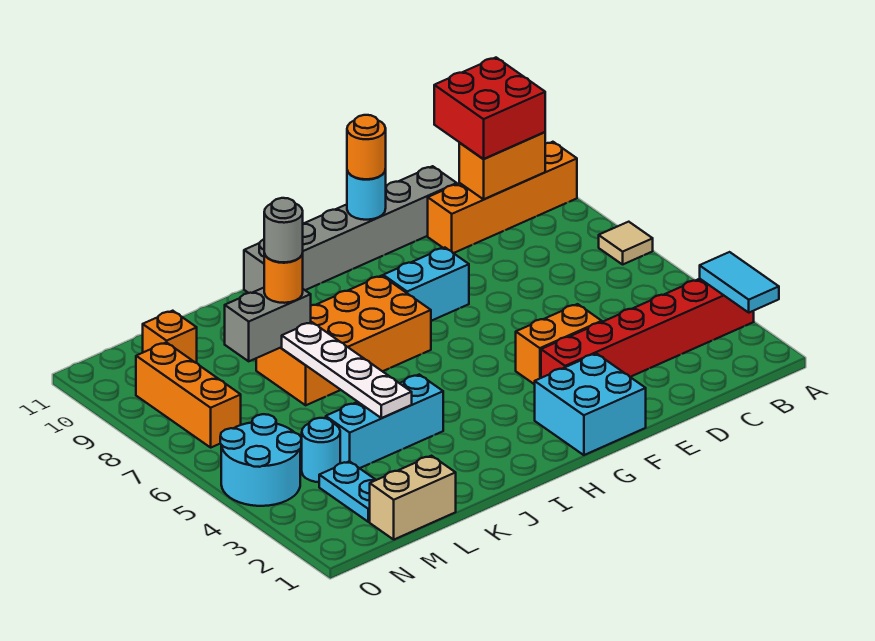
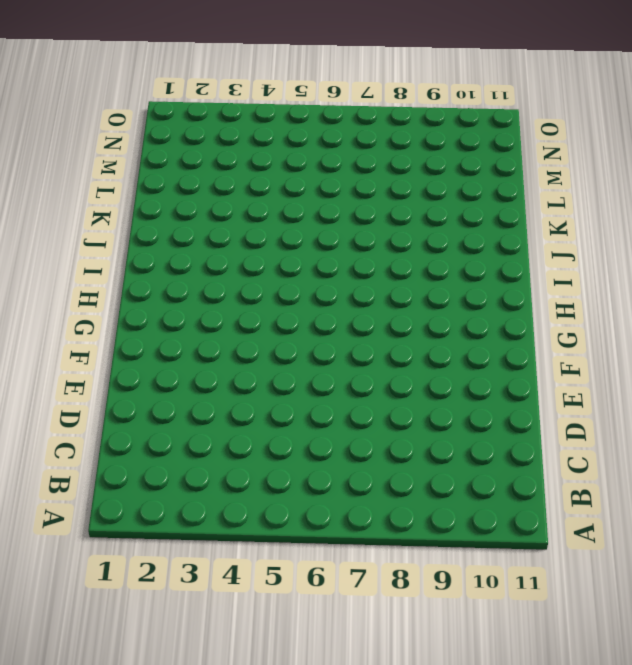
none -> red 1x6 brick [541,279,754,378]
none -> tan 1x1 tile [599,222,653,264]
none -> orange 1x4 brick [428,142,577,253]

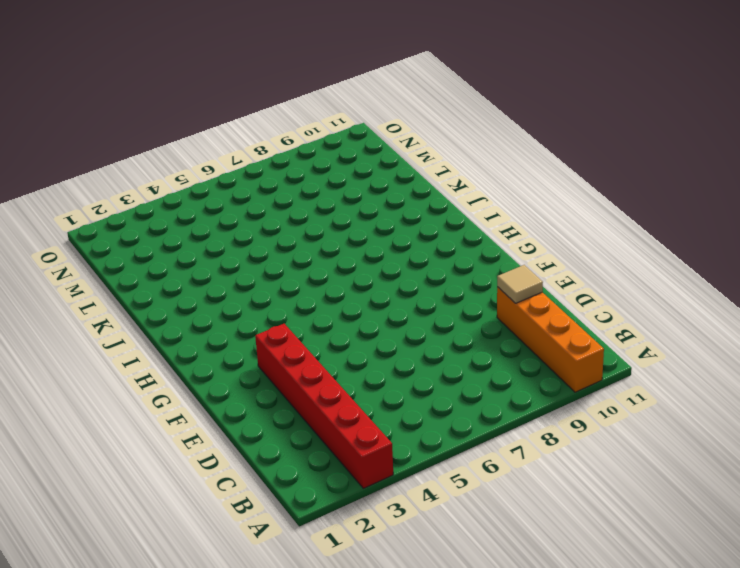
tan 1x1 tile [497,265,543,303] -> tan 1x1 tile moved to [599,222,653,264]
none -> grey 1x6 brick [244,166,457,293]
none -> orange 1x2 brick [516,304,602,384]
none -> cyan 2x2 brick [535,354,646,455]

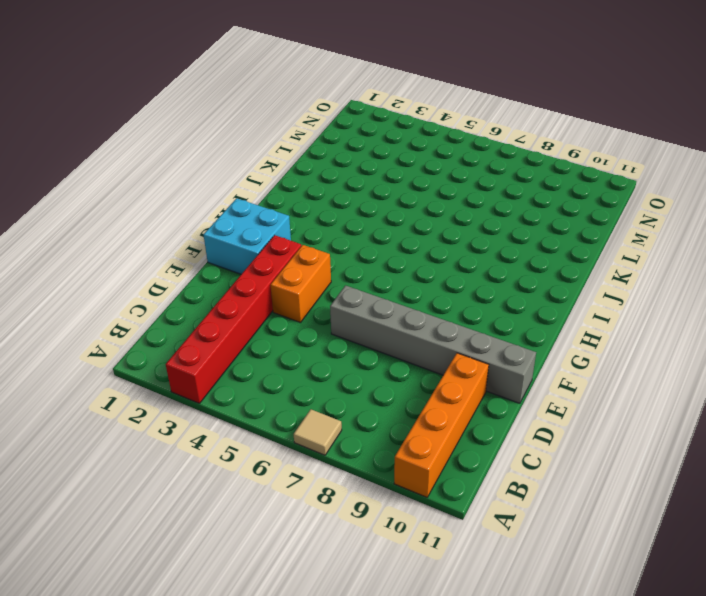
grey 1x6 brick [330,286,536,403] -> grey 1x6 brick turned to [244,166,457,293]
none -> cyan 1x2 brick [383,248,469,321]
none -> orange 2x4 brick [256,276,431,405]
none -> cyan 1x3 brick [326,375,443,468]

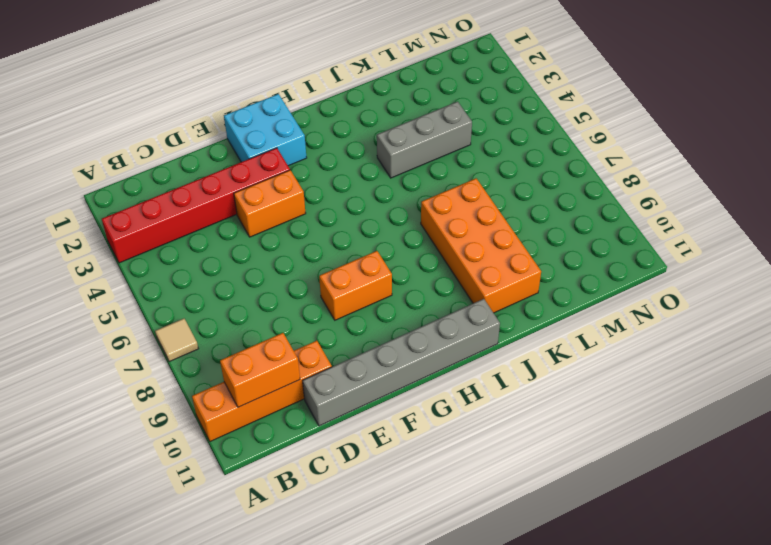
orange 1x2 brick [319,251,392,320] -> cyan 1x2 brick [383,248,469,321]
grey 1x3 brick [377,102,472,178] -> cyan 1x3 brick [326,375,443,468]
orange 2x4 brick [421,178,541,313] -> orange 2x4 brick turned to [256,276,431,405]
none -> tan 1x2 brick [370,456,456,539]
none -> cyan 1x2 plate [319,461,376,522]
none -> cyan 1x1 round brick [301,418,340,482]

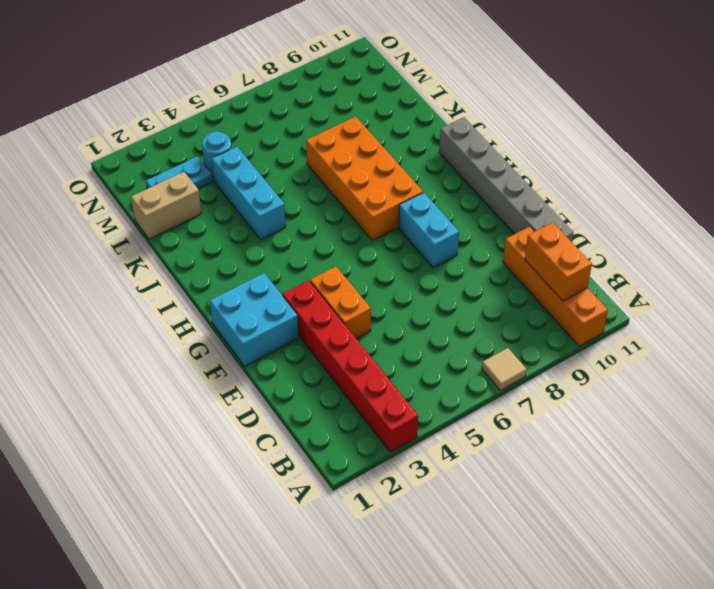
tan 1x2 brick [131,172,201,239] -> tan 1x2 brick turned to [370,456,456,539]
none -> orange 1x1 brick [142,311,197,363]
none -> cyan 2x2 round brick [220,414,301,506]
none -> orange 1x3 brick [136,342,241,447]

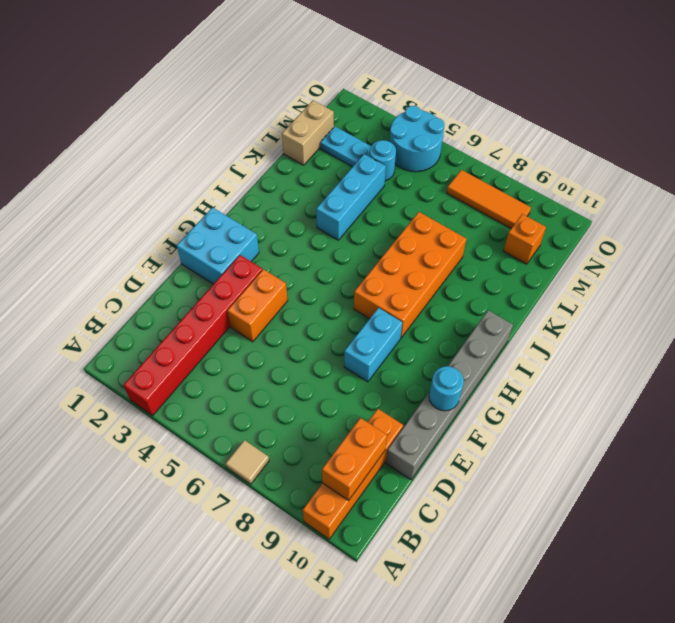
orange 1x3 tile [447,170,531,228] -> orange 1x3 brick [136,342,241,447]
none -> cyan 1x2 tile [700,252,779,313]
none -> white 1x4 plate [282,322,412,418]
none -> grey 1x2 brick [225,288,311,361]

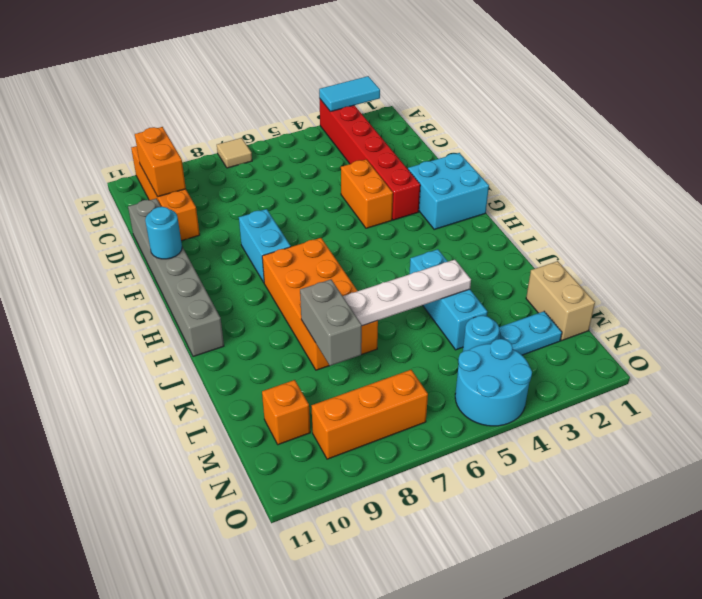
none -> red 2x2 brick [434,58,545,159]
none -> orange 1x1 round brick [347,115,386,179]
none -> orange 1x1 round brick [264,253,303,303]

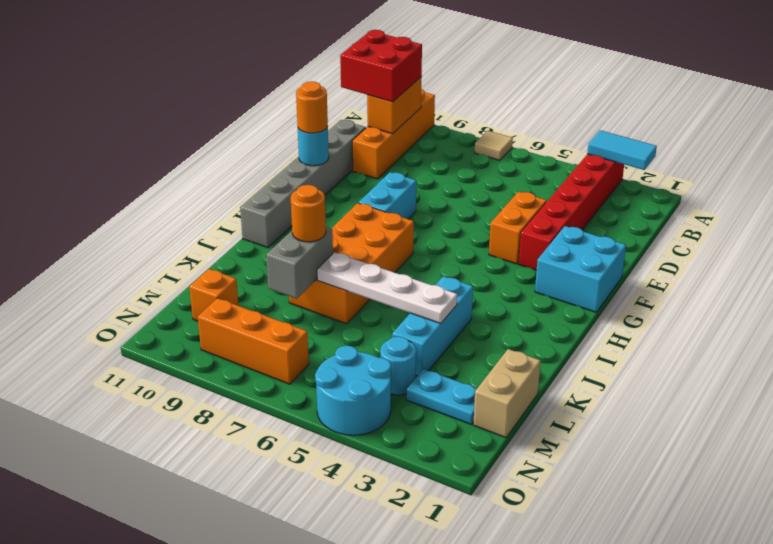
none -> grey 1x1 round brick [264,198,303,262]

